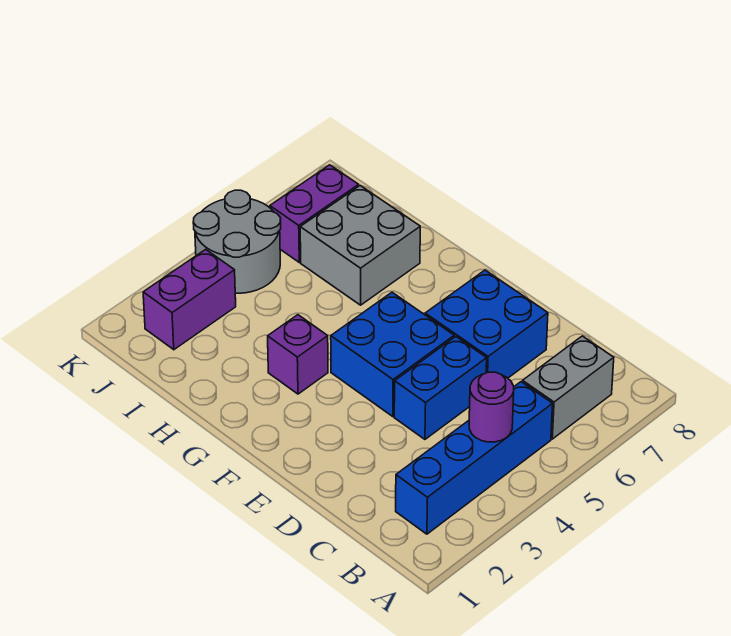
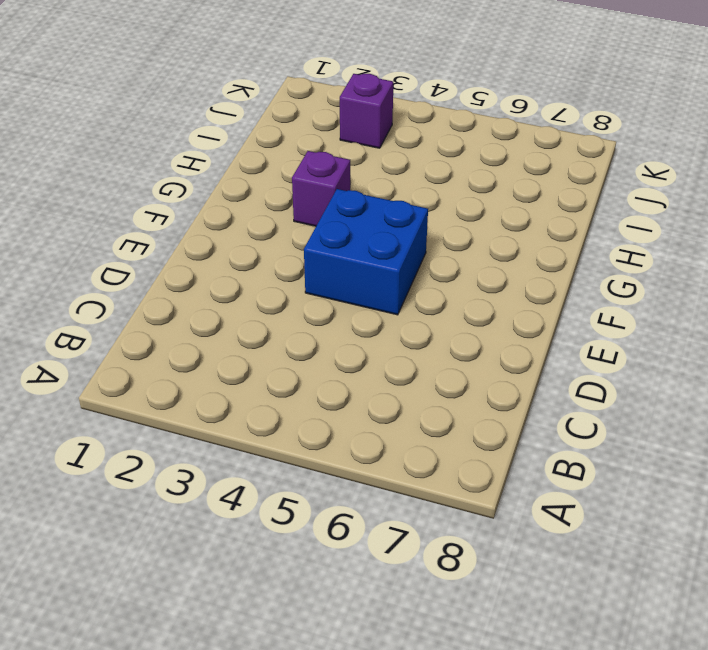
purple 1x1 brick [340,74,393,148] -> purple 1x2 brick [143,249,236,350]
none -> blue 1x4 brick [396,382,553,534]
none -> grey 1x2 brick [522,336,614,439]

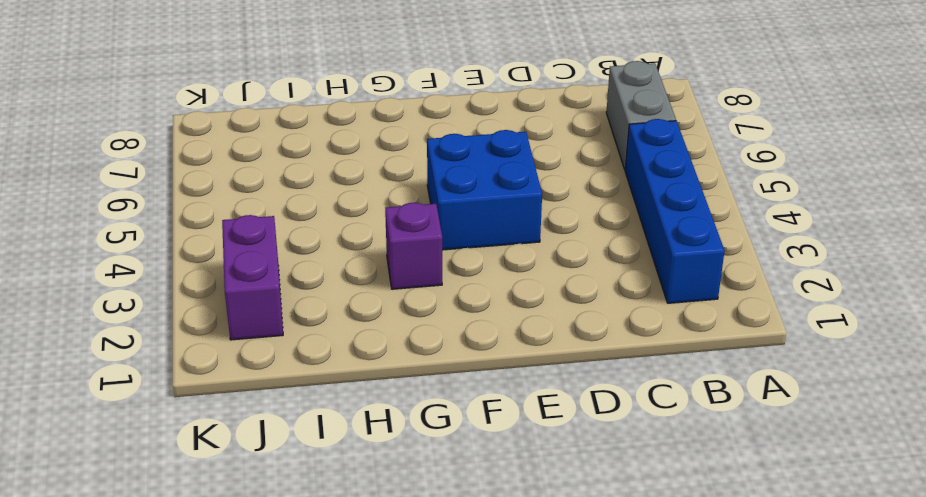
none -> blue 1x2 brick [394,337,487,439]
none -> blue 2x2 brick [425,270,548,378]

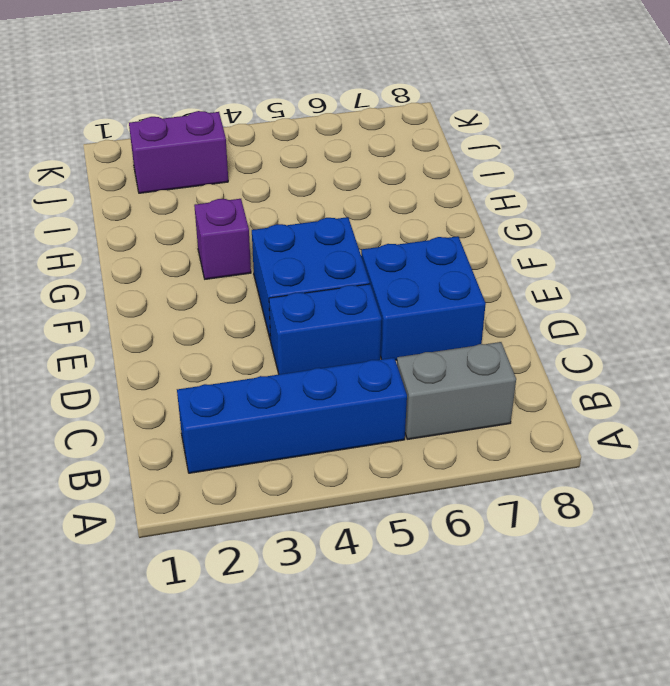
none -> grey 2x2 brick [300,186,420,305]
none -> grey 2x2 round brick [193,190,281,293]

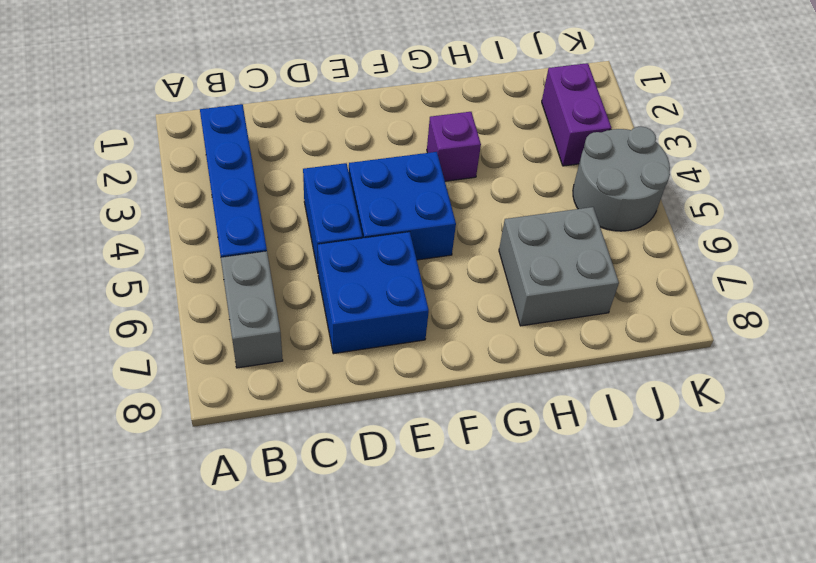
none -> purple 1x2 brick [270,165,359,262]
none -> purple 1x1 round brick [469,372,514,442]

